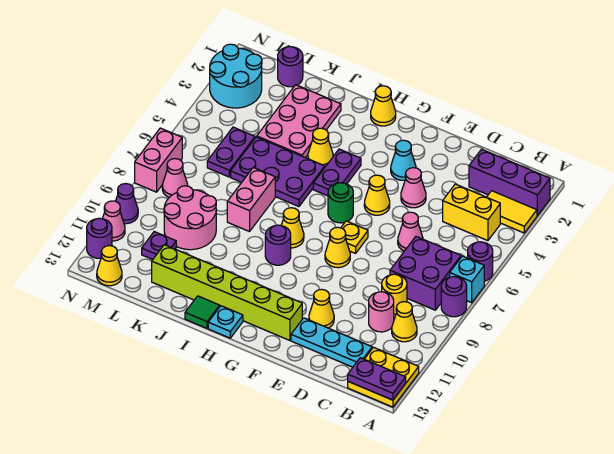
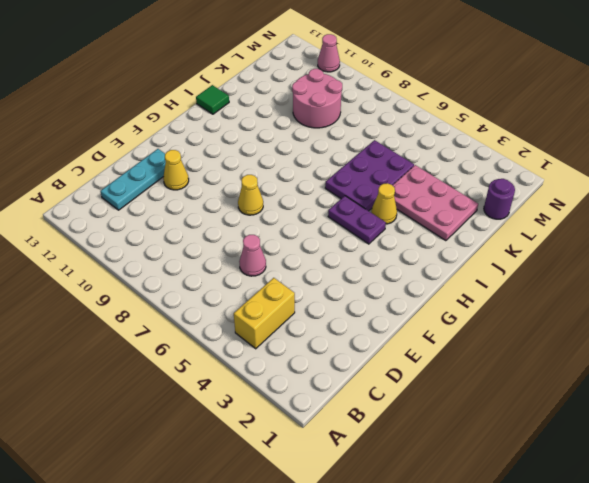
none -> purple 1x3 brick [469,149,550,215]
none -> yellow 1x2 tile [487,191,537,233]
none -> purple 1x1 round brick [468,242,493,281]
none -> cyan 1x1 brick [450,256,484,303]

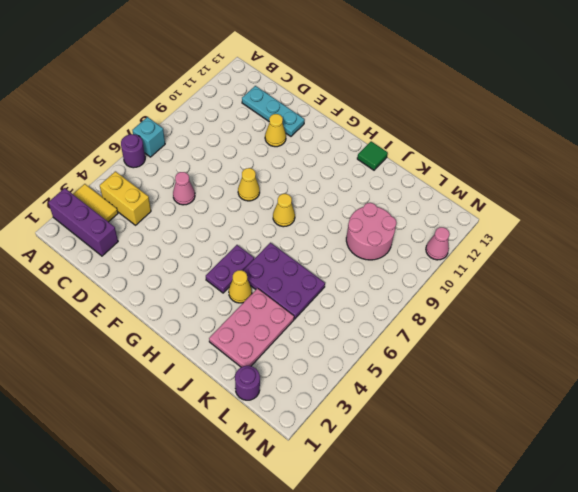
none -> purple 1x1 round brick [441,277,467,317]
none -> yellow 2x2 plate [348,347,419,407]
none -> purple 2x2 brick [390,237,461,310]
none -> yellow 1x1 cone [392,302,417,342]

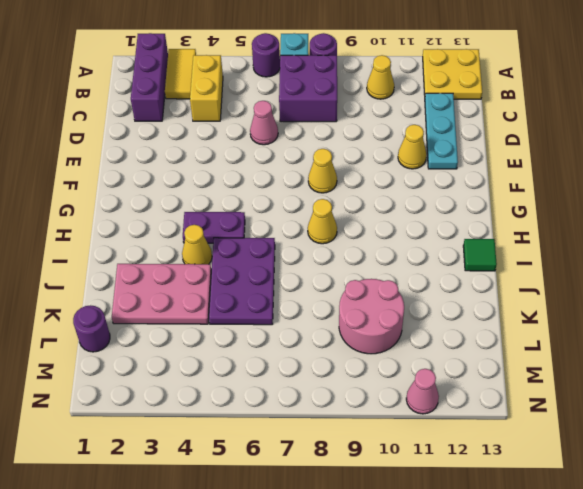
none -> yellow 1x1 round brick [382,274,407,314]
none -> pink 1x1 round brick [369,292,394,332]
none -> pink 1x1 cone [401,168,426,208]
none -> cyan 1x1 cone [391,140,416,181]

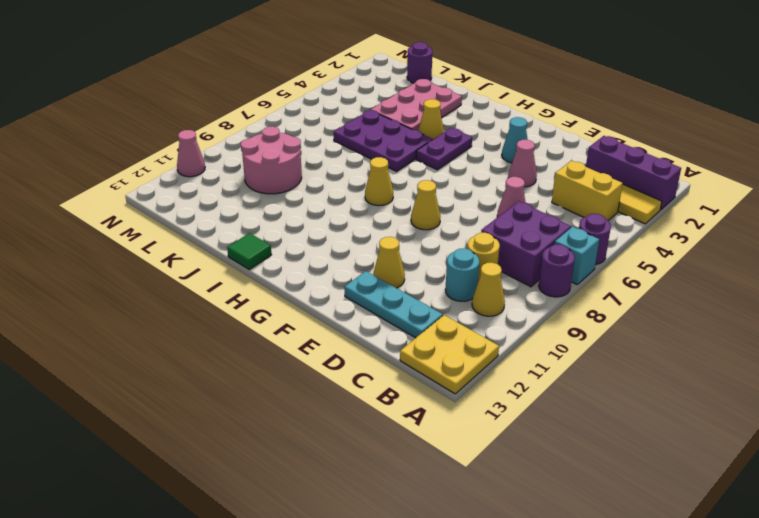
cyan 1x1 round brick [445,248,479,301] -> pink 1x1 round brick [369,292,394,332]
none -> yellow 1x1 cone [364,175,390,215]
none -> yellow 1x1 plate [341,221,368,253]
none -> lime 1x6 brick [152,245,302,340]
none -> green 1x1 round brick [328,183,353,223]

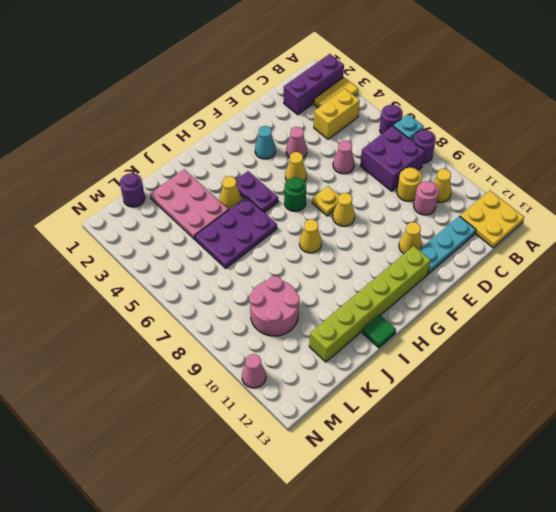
none -> yellow 1x1 cone [371,86,396,126]
none -> purple 1x1 round brick [265,225,291,265]
none -> cyan 1x1 plate [208,306,243,338]
none -> pink 1x2 brick [227,167,275,232]

